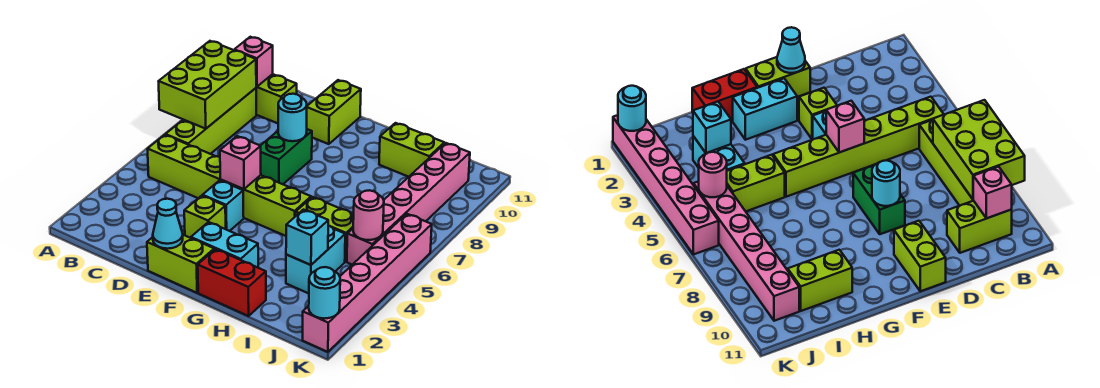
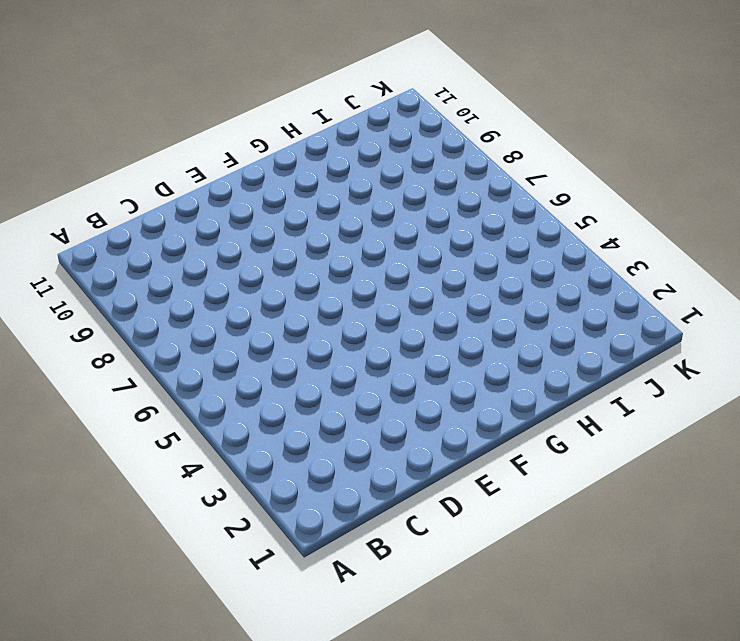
none -> lime 1x6 brick [148,135,311,236]
none -> lime 1x4 brick [165,88,256,154]
none -> lime 1x2 brick [256,74,297,123]

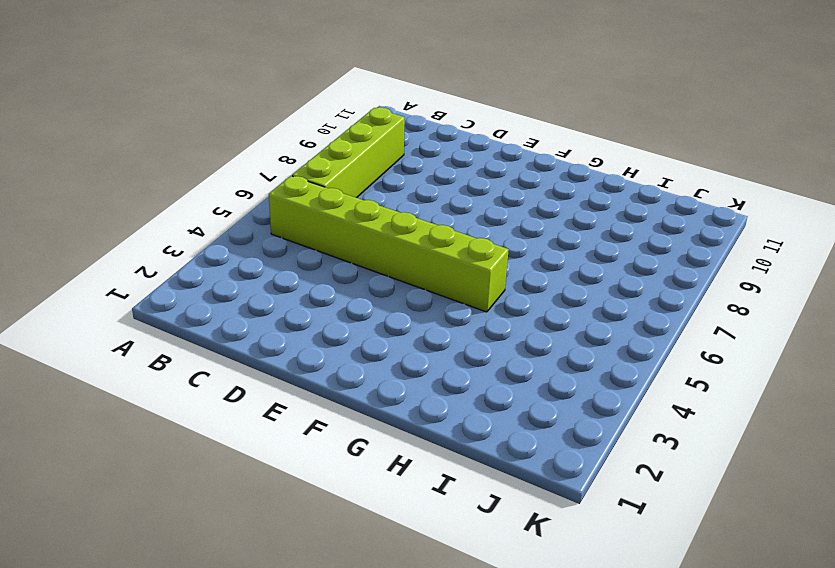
none -> lime 1x2 brick [256,74,297,123]
none -> lime 1x2 brick [147,235,214,293]
none -> lime 1x1 brick [184,196,226,238]

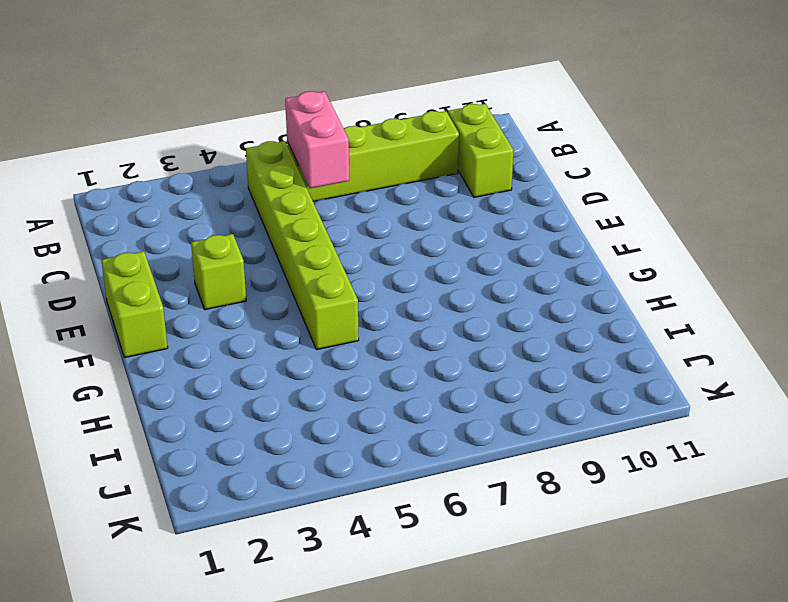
pink 1x2 brick [285,91,349,188] -> none
none -> cyan 1x1 brick [203,180,244,231]
none -> green 1x2 brick [261,129,312,184]
none -> lime 1x2 brick [307,80,361,144]

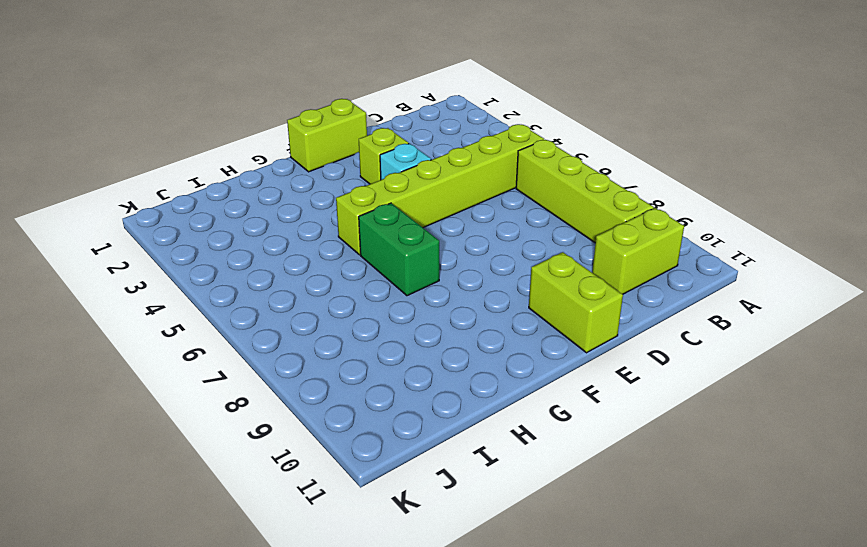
green 1x2 brick [359,203,439,296] -> green 1x2 brick moved to [261,129,312,184]
none -> cyan 1x2 brick [191,222,258,268]
none -> red 1x2 brick [198,249,266,316]
none -> lime 1x2 brick [296,197,354,262]

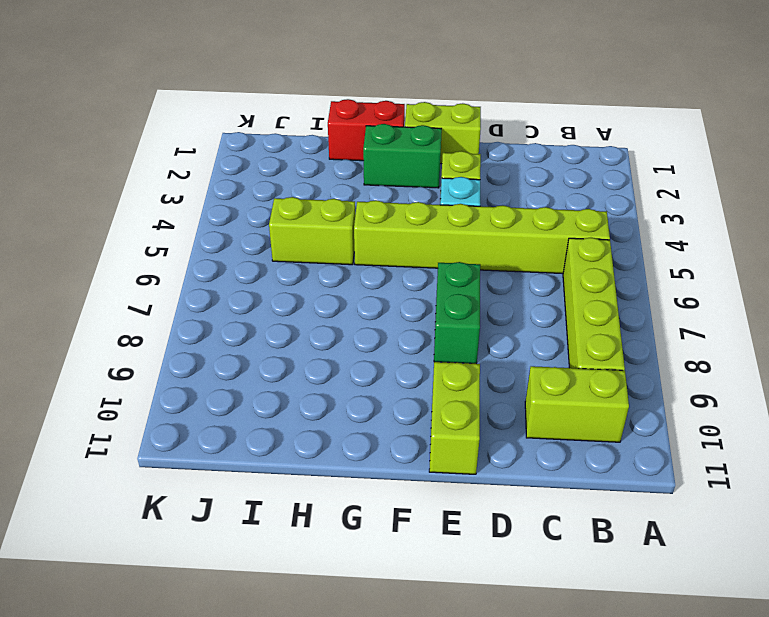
green 1x2 brick [363,124,442,188] -> cyan 1x2 brick [191,222,258,268]
none -> lime 1x2 brick [379,123,444,177]
none -> cyan 1x2 brick [286,226,345,293]
none -> pink 1x6 brick [347,143,470,265]

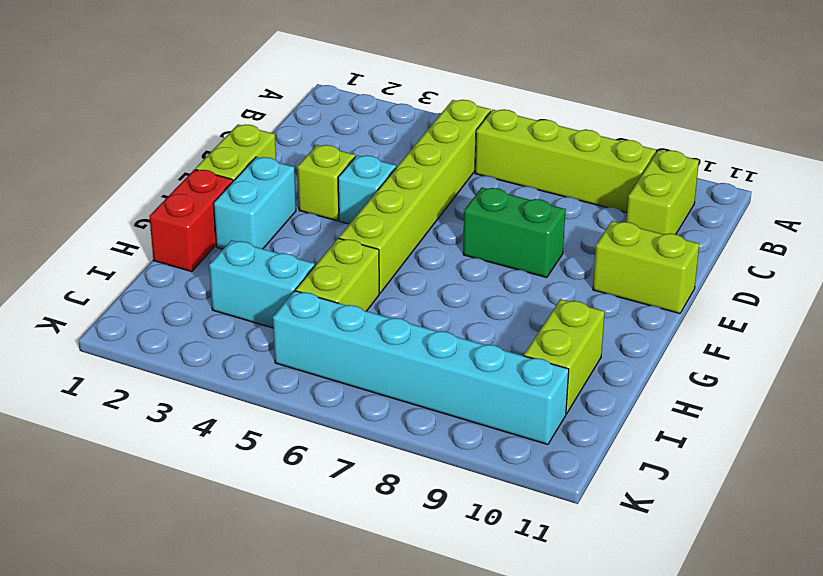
cyan 1x6 brick [273,291,569,444] -> pink 1x6 brick [347,143,470,265]
none -> pink 1x6 brick [303,214,432,352]
none -> lime 2x3 brick [159,41,256,129]
none -> pink 1x1 brick [235,37,273,87]

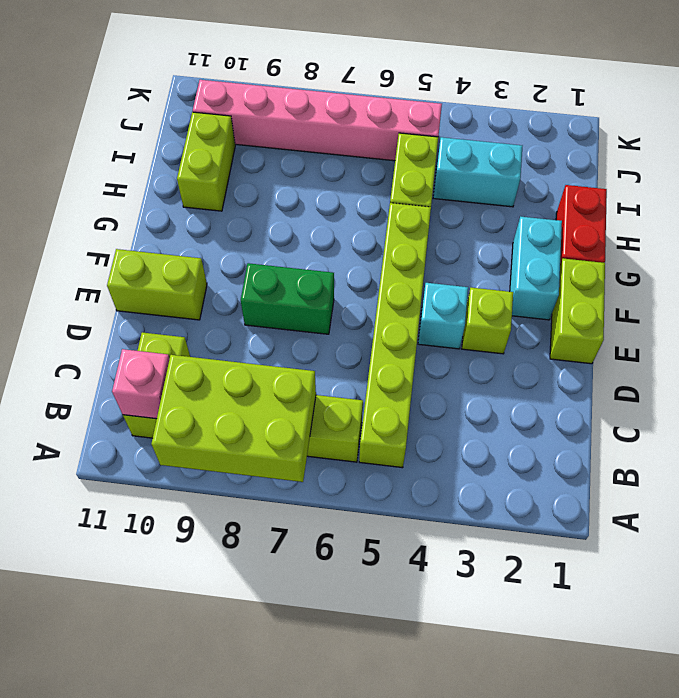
none -> pink 1x6 brick [303,214,432,352]
none -> cyan 1x1 cone [153,199,183,249]
none -> pink 1x1 brick [220,136,261,189]

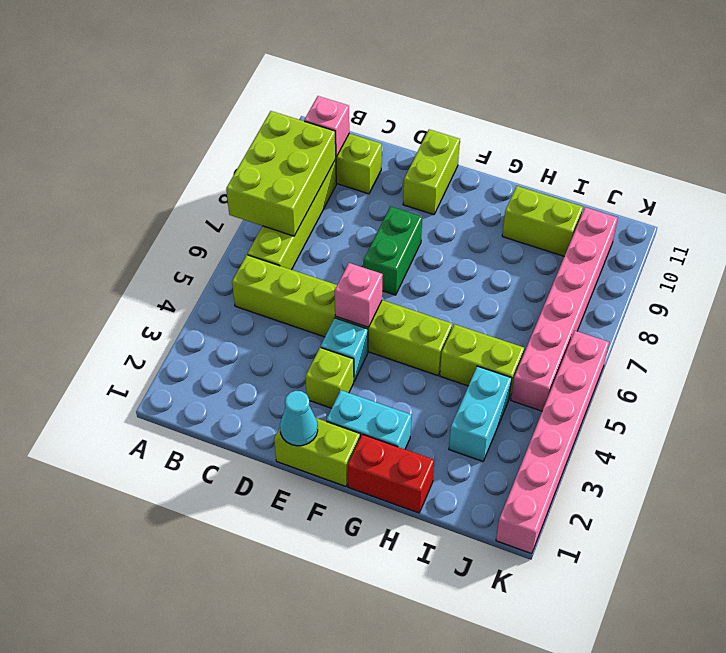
none -> cyan 1x1 round brick [278,94,307,141]
none -> cyan 1x1 brick [286,210,328,265]
none -> pink 1x1 round brick [353,190,384,240]

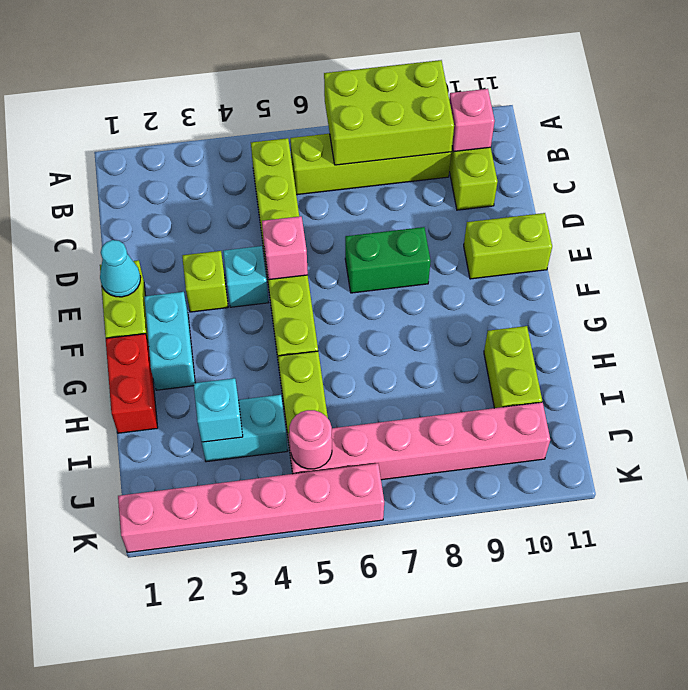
none -> cyan 1x1 round brick [278,94,307,141]
none -> cyan 1x1 round brick [309,267,340,319]

